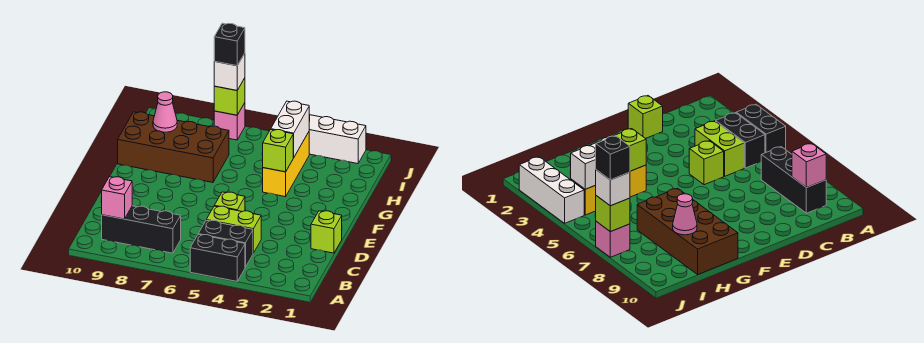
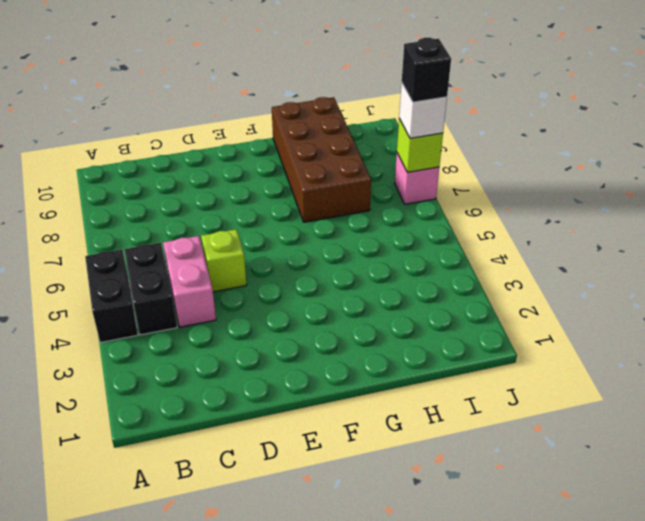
pink 1x2 brick [163,236,216,327] -> lime 1x2 brick [207,206,261,253]
none -> black 1x3 brick [102,206,181,253]
none -> lime 1x1 brick [311,211,342,253]
none -> yellow 1x3 brick [263,132,309,197]

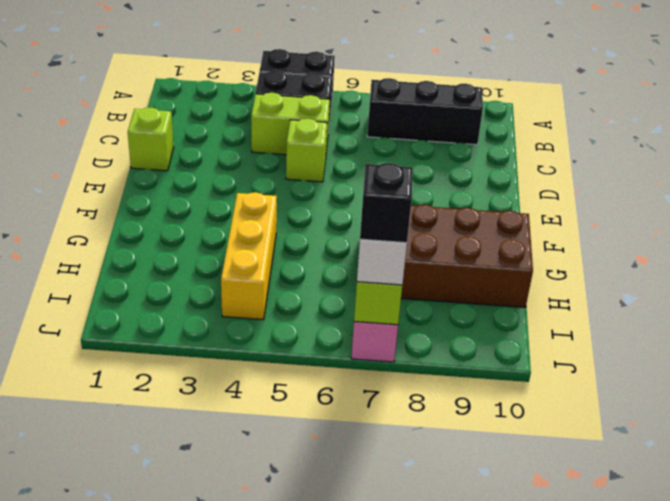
none -> white 1x3 brick [309,115,366,164]
none -> pink 1x1 brick [102,177,132,219]
none -> lime 1x1 brick [263,129,294,172]

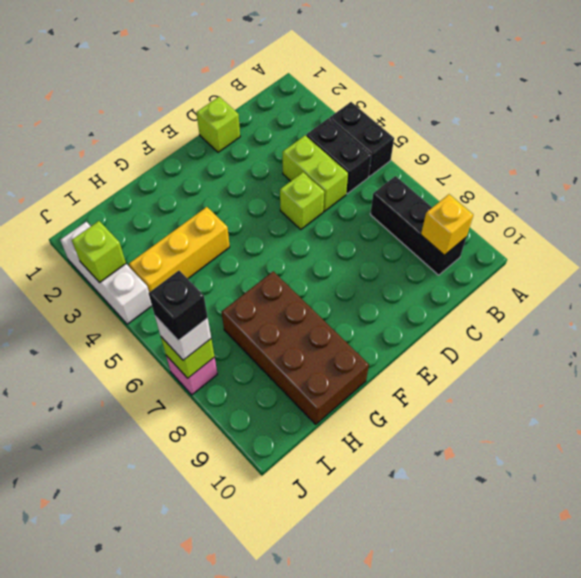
yellow 1x1 brick [421,194,473,255] -> pink 1x1 brick [102,177,132,219]
lime 1x1 brick [72,221,126,283] -> lime 1x1 brick moved to [263,129,294,172]
none -> white 1x2 brick [271,101,309,157]
none -> pink 1x1 cone [153,92,177,132]

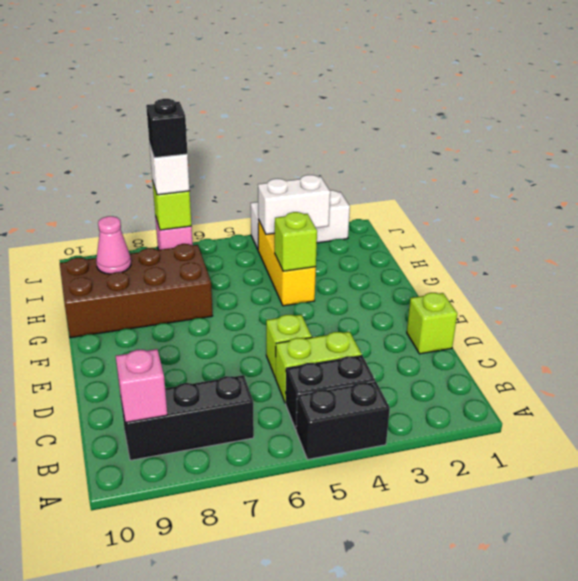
white 1x2 brick [258,175,330,234] -> white 1x2 brick turned to [271,101,309,157]

